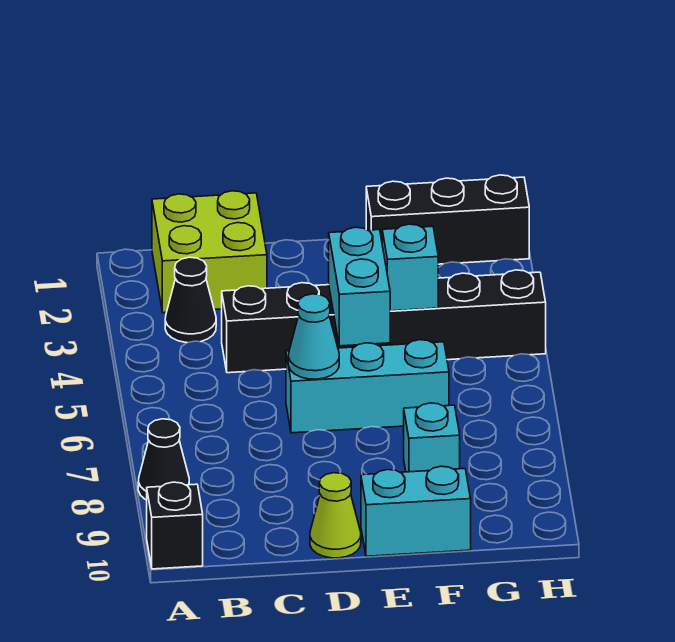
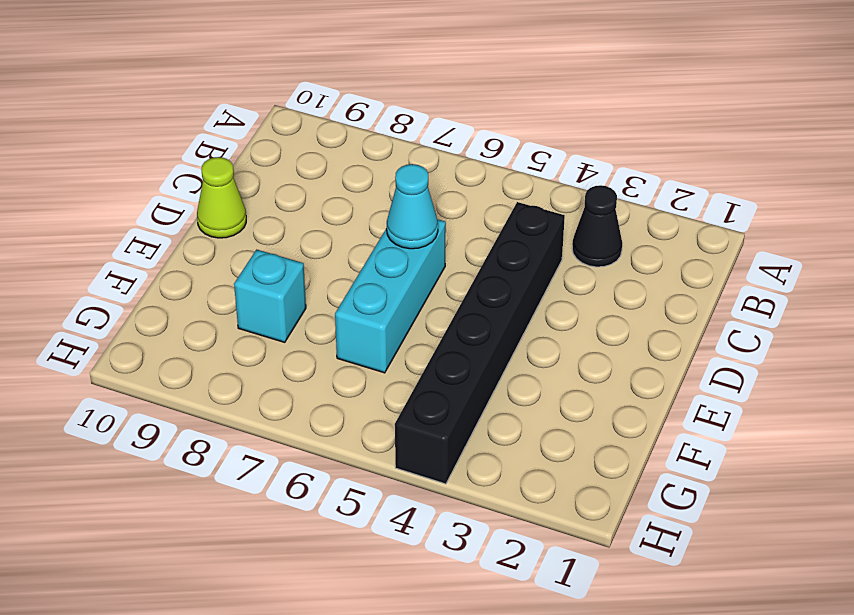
none -> black 1x1 cone [138,419,189,500]
none -> black 1x1 brick [147,482,203,569]
none -> lime 2x2 brick [152,191,267,313]

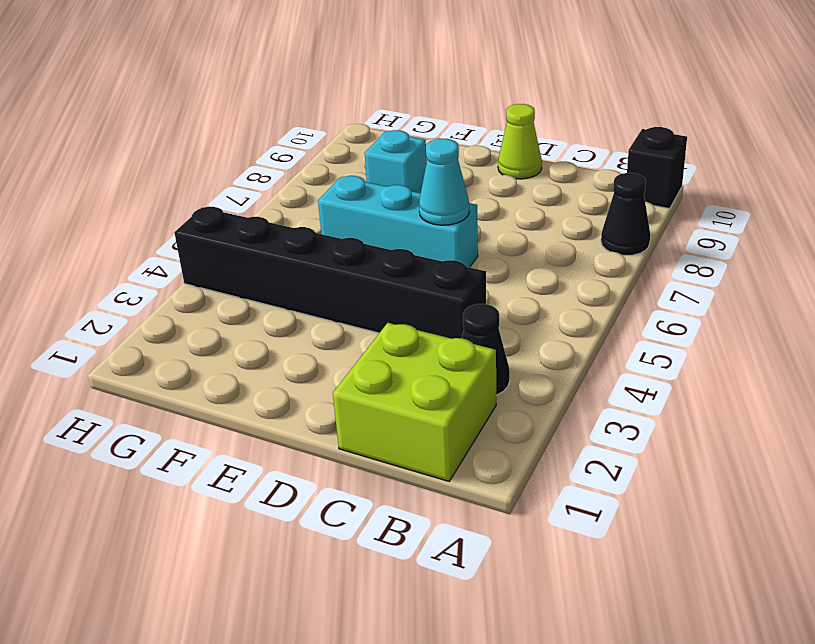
none -> cyan 1x2 brick [361,466,471,556]
none -> black 1x3 brick [366,175,529,264]
none -> cyan 1x2 brick [329,227,390,346]

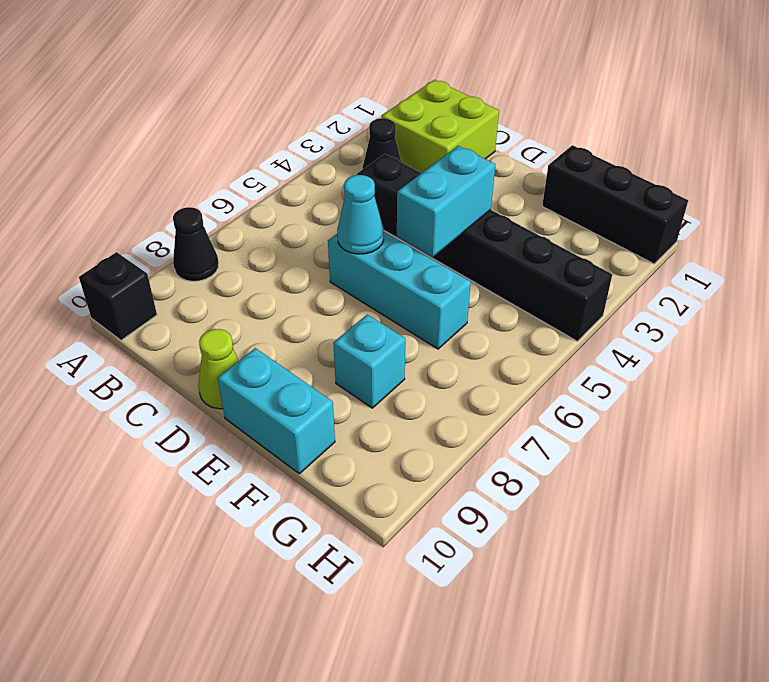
none -> cyan 1x1 brick [382,224,438,311]

